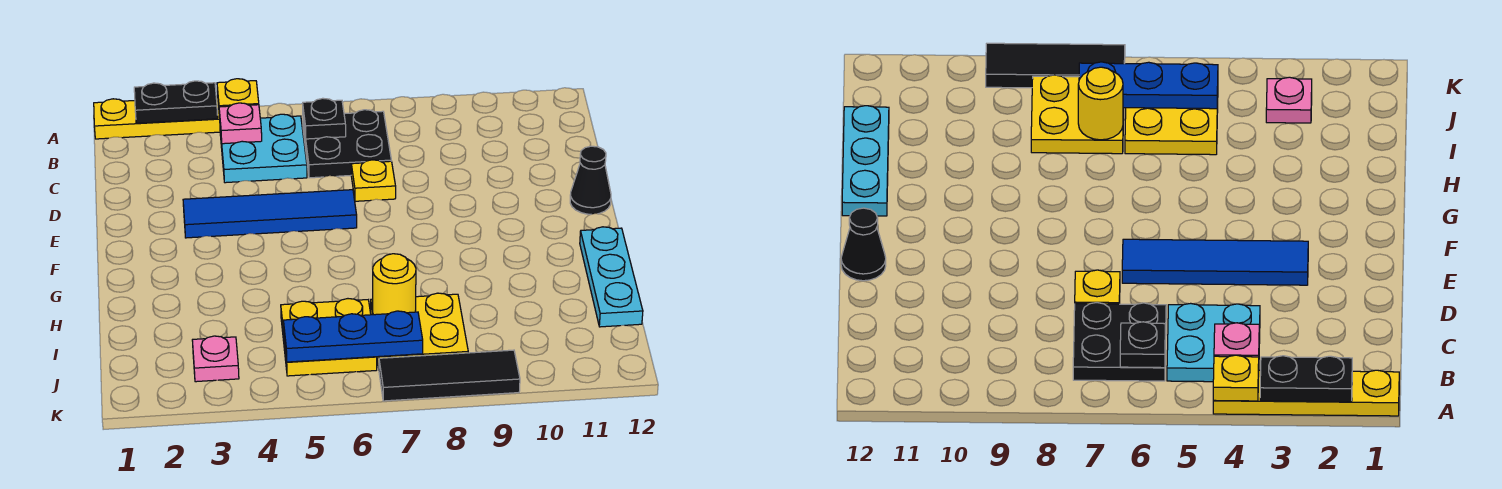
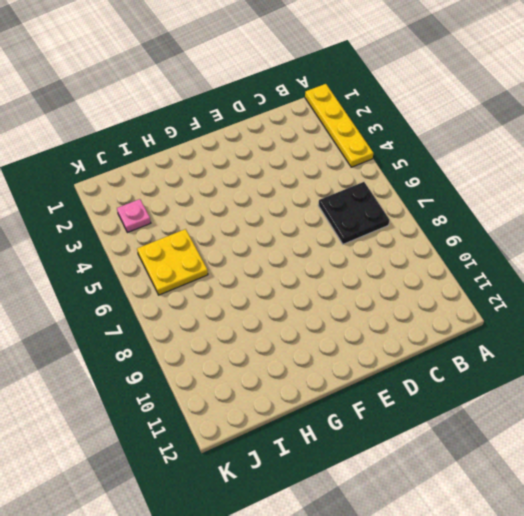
none -> cyan 2x2 plate [220,114,307,183]
none -> yellow 1x1 plate [351,160,396,201]
none -> blue 1x4 tile [183,190,357,238]

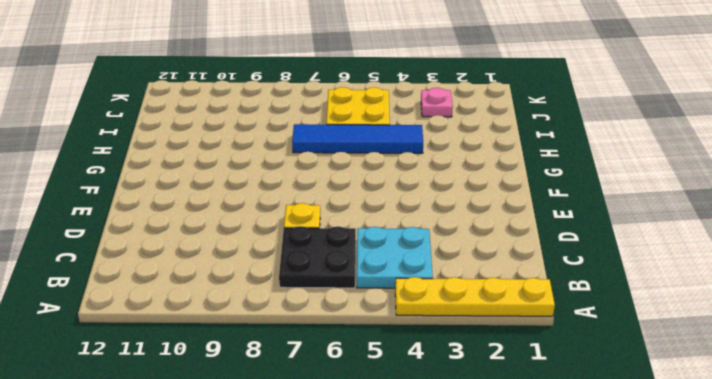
blue 1x4 tile [292,124,423,153] -> blue 1x4 tile moved to [183,190,357,238]
none -> black 1x1 cone [570,146,611,214]
none -> cyan 1x3 plate [580,227,643,327]
none -> yellow 2x2 plate [371,293,468,368]

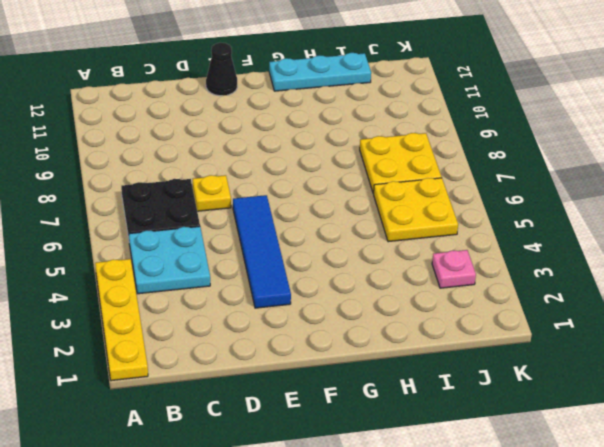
none -> black 1x3 tile [379,350,520,401]
none -> black 1x2 plate [134,81,218,123]
none -> yellow 1x1 plate [217,79,259,116]

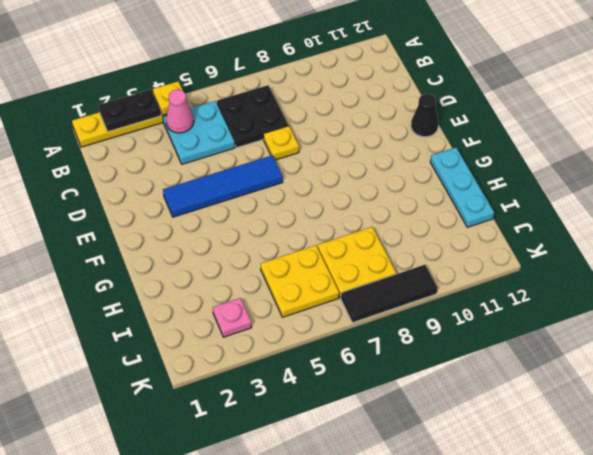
pink 1x1 cone [166,90,194,133] -> pink 1x1 plate [219,103,262,144]
none -> black 1x1 plate [303,98,346,139]
none -> yellow 1x1 round brick [373,254,416,315]
none -> blue 1x3 plate [283,311,423,362]

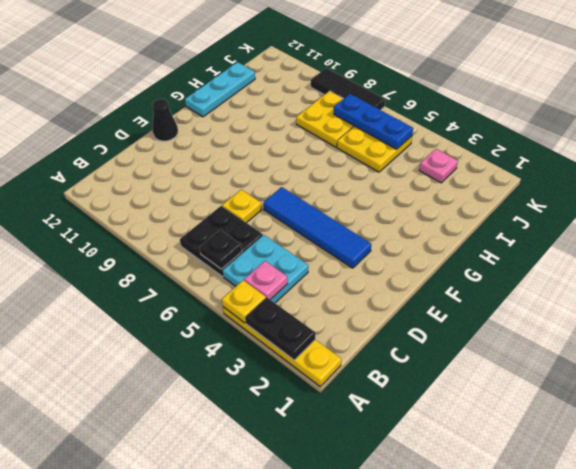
none -> yellow 1x1 round brick [373,254,416,315]

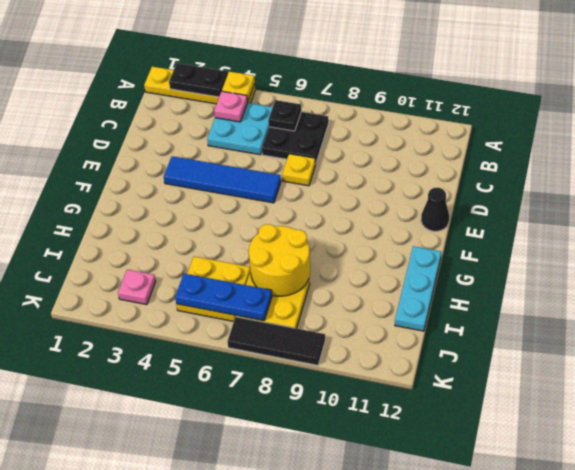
yellow 2x2 round brick [249,224,310,296] -> yellow 1x1 round brick [373,254,416,315]

